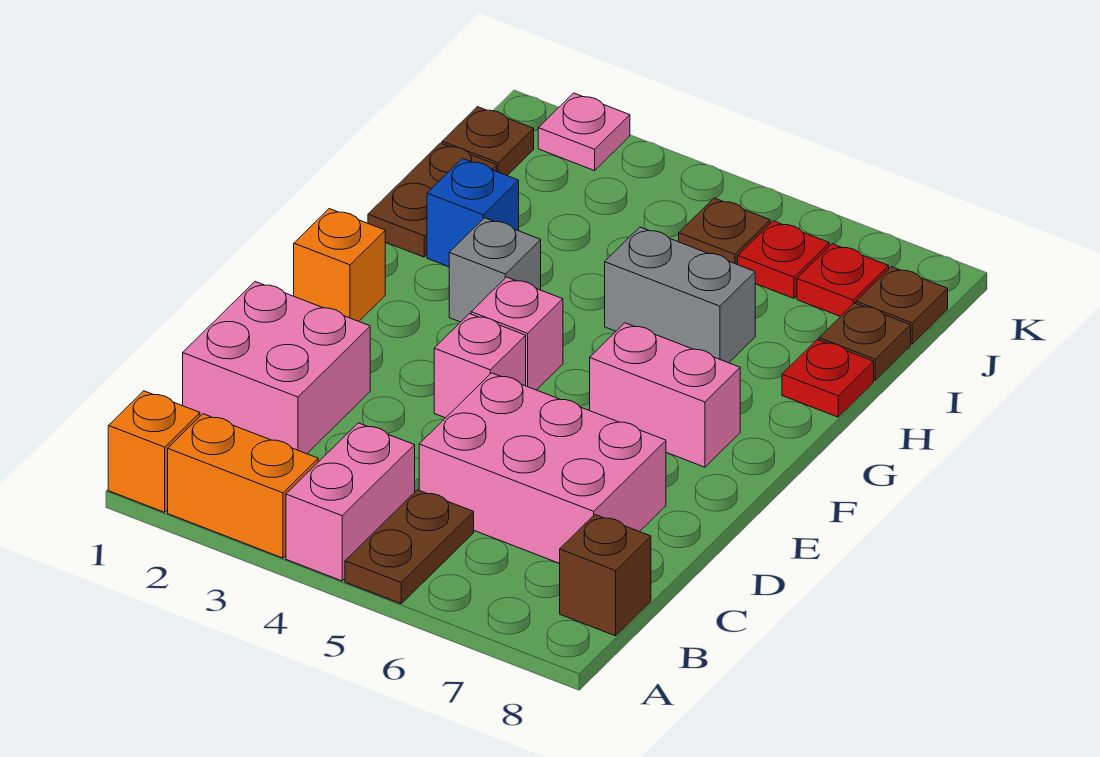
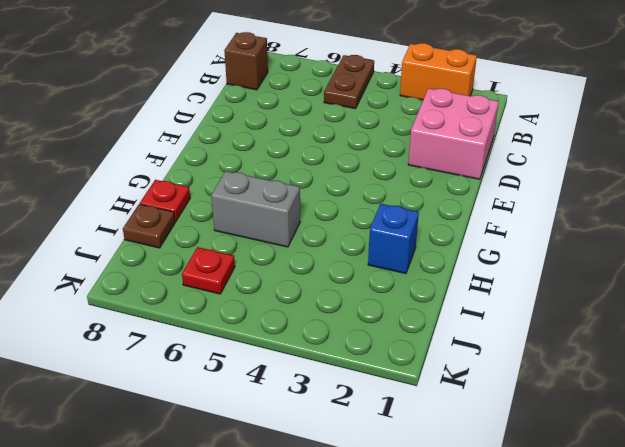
none -> orange 1x1 brick [108,391,200,512]
none -> pink 1x2 brick [286,423,415,581]
none -> pink 2x3 brick [419,373,666,564]

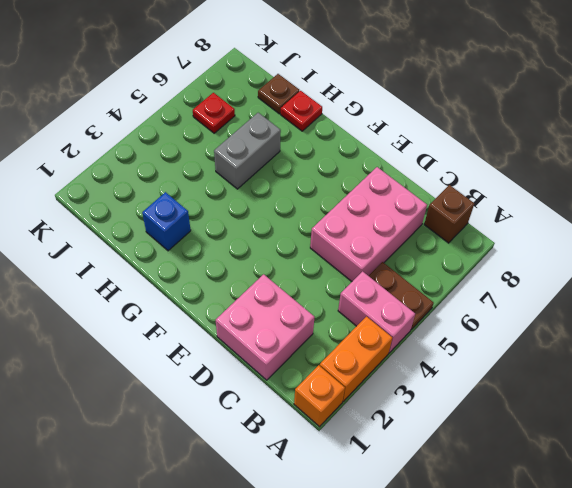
none -> pink 1x1 brick [434,314,526,418]
none -> orange 1x1 brick [294,209,385,321]
none -> pink 1x1 brick [471,277,563,390]

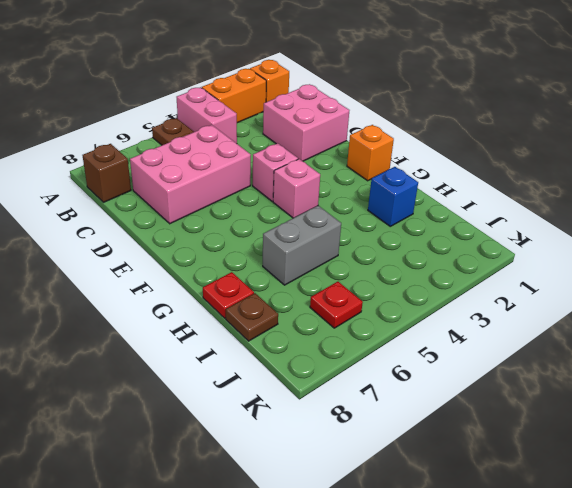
none -> pink 1x2 brick [590,323,740,467]
none -> grey 1x1 brick [449,218,541,322]
none -> brown 1x2 plate [368,143,497,257]

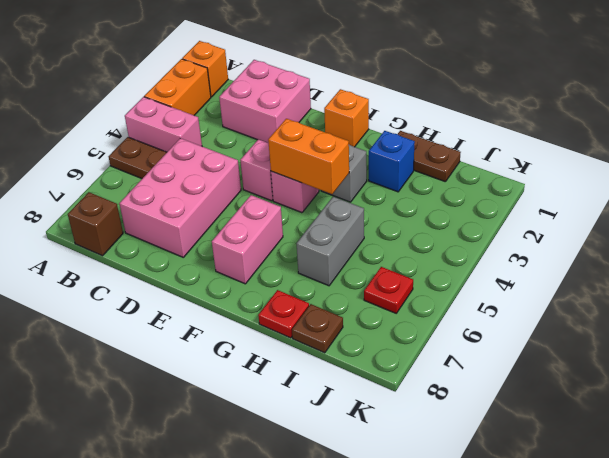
orange 1x2 brick [268,119,349,194] -> none
none -> brown 1x1 plate [442,107,534,175]
none -> brown 1x1 plate [679,198,770,265]
none -> red 1x1 plate [797,244,889,317]

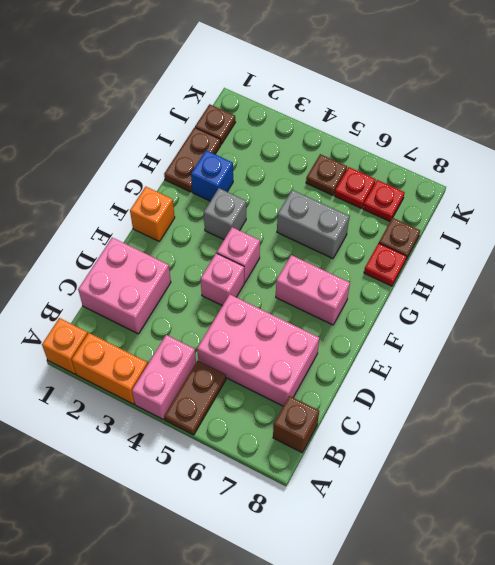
none -> brown 1x1 plate [856,267,948,344]
none -> pink 1x1 plate [538,93,630,171]

